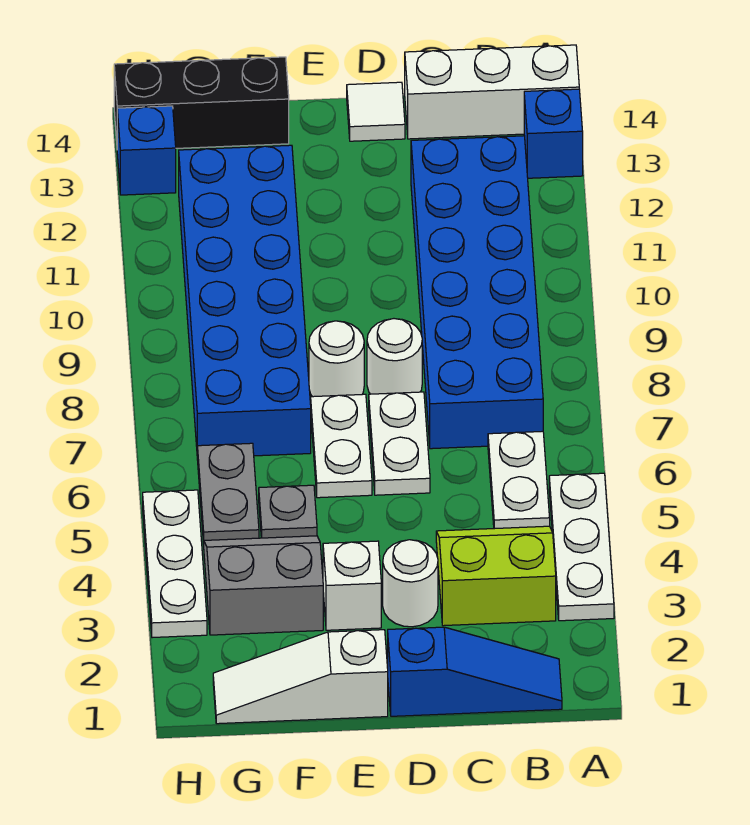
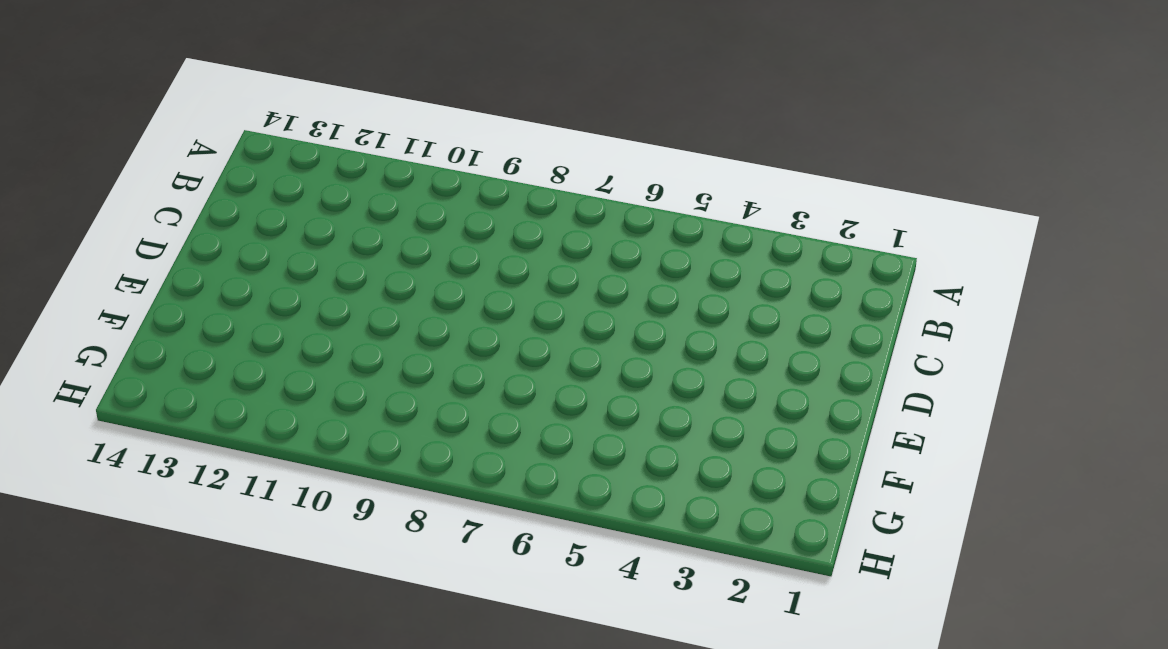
none -> white 1x3 plate [549,473,614,621]
none -> blue 1x1 brick [524,89,583,178]
none -> white 1x3 brick [405,45,579,139]

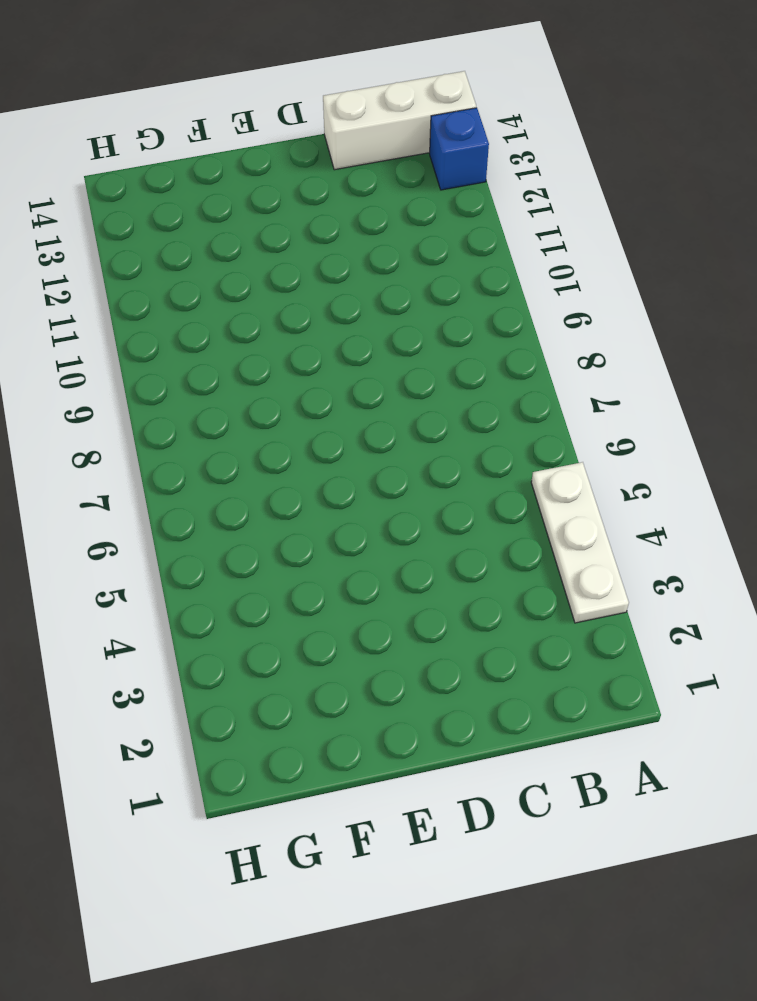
none -> blue 1x3 slope [388,627,562,716]
none -> lime 2x2 slope [436,526,556,626]
none -> white 1x2 plate [488,431,550,529]

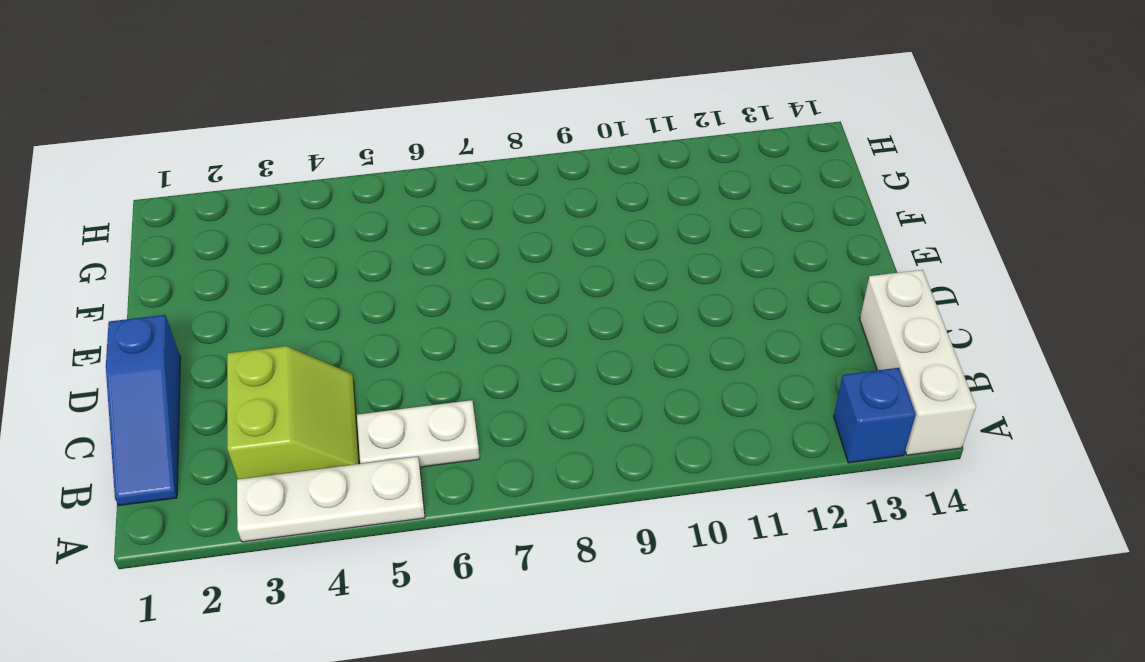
none -> blue 2x6 brick [411,136,543,449]
none -> white 1x1 round brick [383,540,438,627]
none -> white 1x2 plate [369,392,430,495]

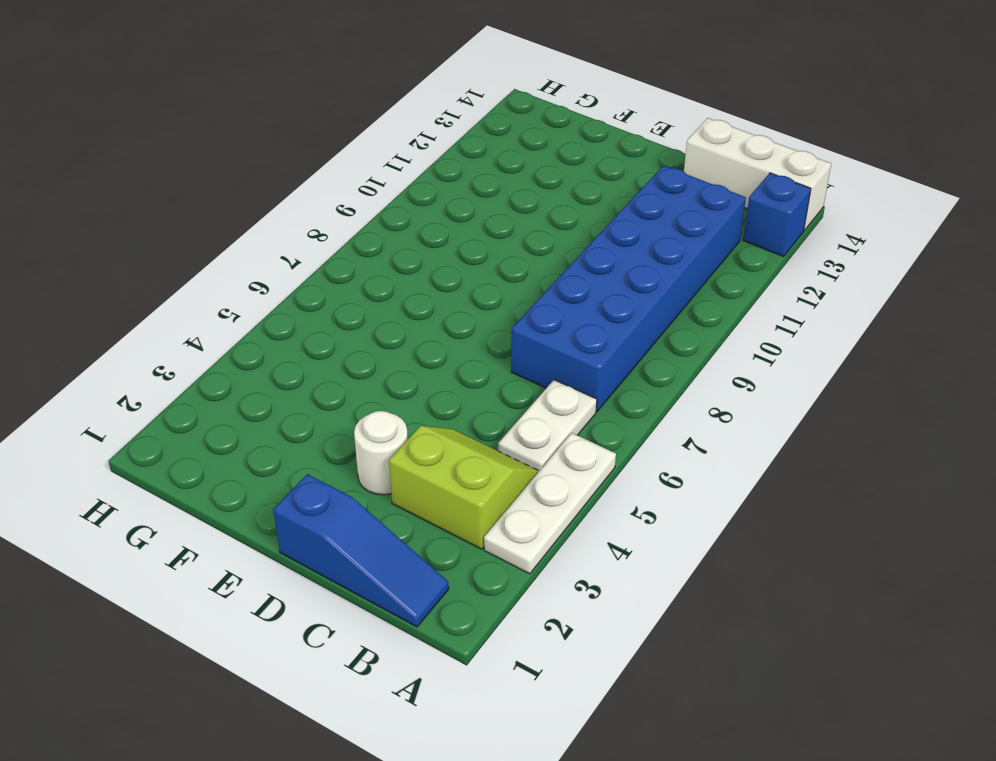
none -> white 1x2 plate [369,392,430,495]
none -> white 1x1 round brick [367,319,422,394]
none -> white 1x1 tile [347,82,405,141]

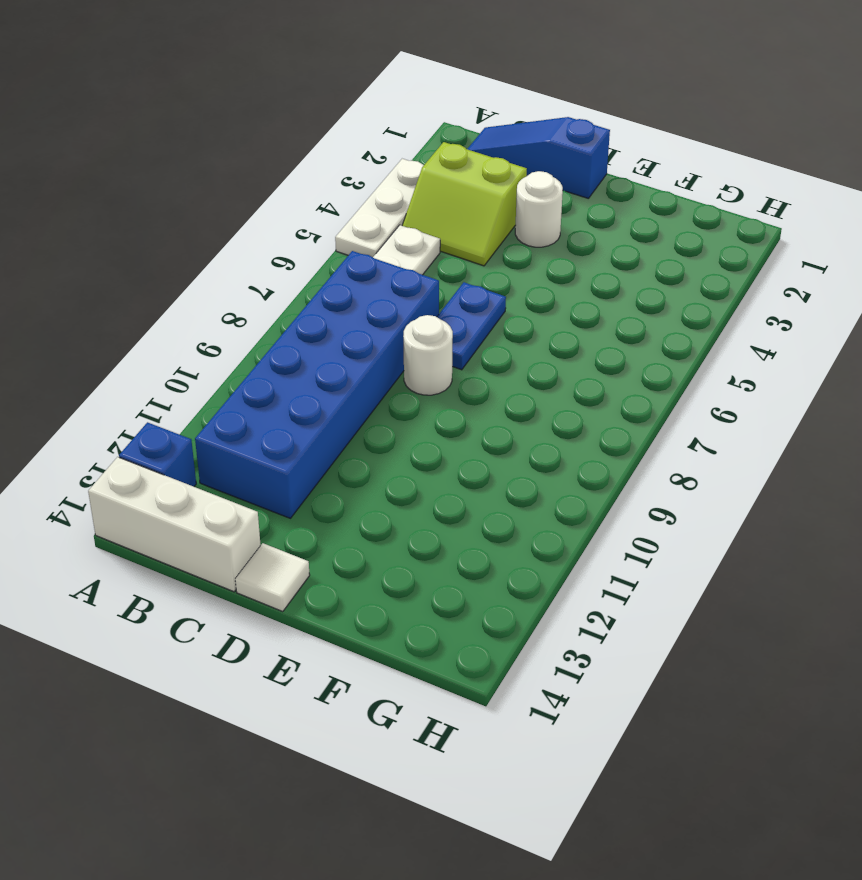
blue 1x2 plate [437,282,506,370] -> white 1x2 plate [369,392,430,495]
none -> white 1x3 slope [213,630,388,724]
none -> white 1x1 brick [323,541,381,630]
none -> white 1x2 plate [311,394,372,498]

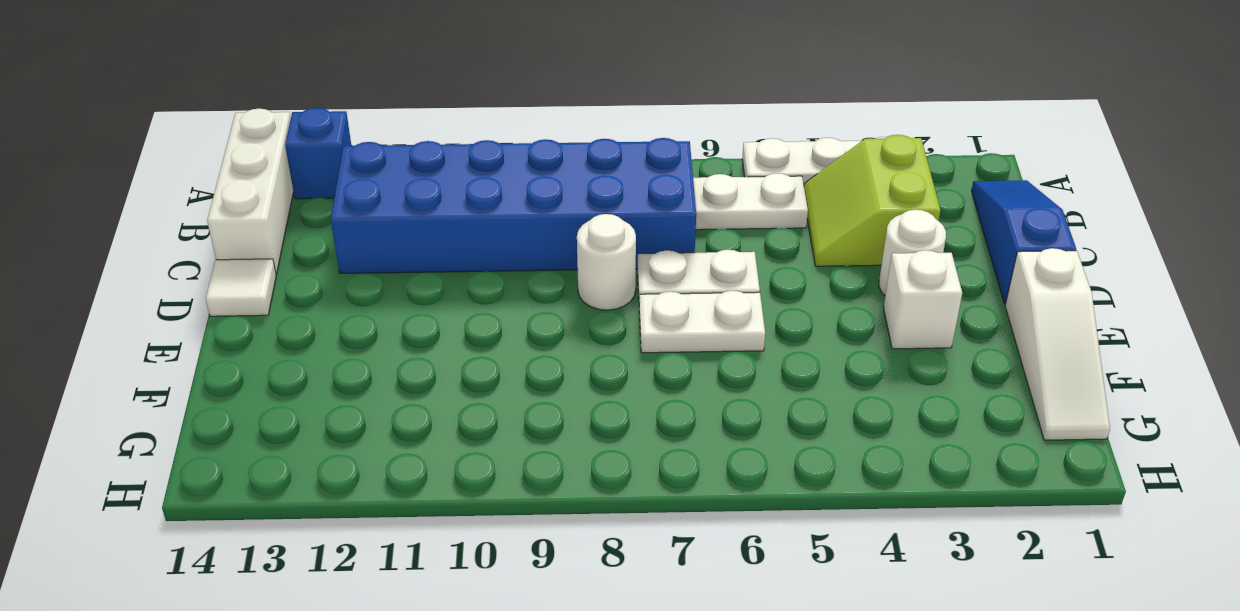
none -> white 1x1 round brick [309,321,364,397]
none -> grey 2x2 slope [204,536,323,635]
none -> grey 1x1 plate [259,485,317,538]

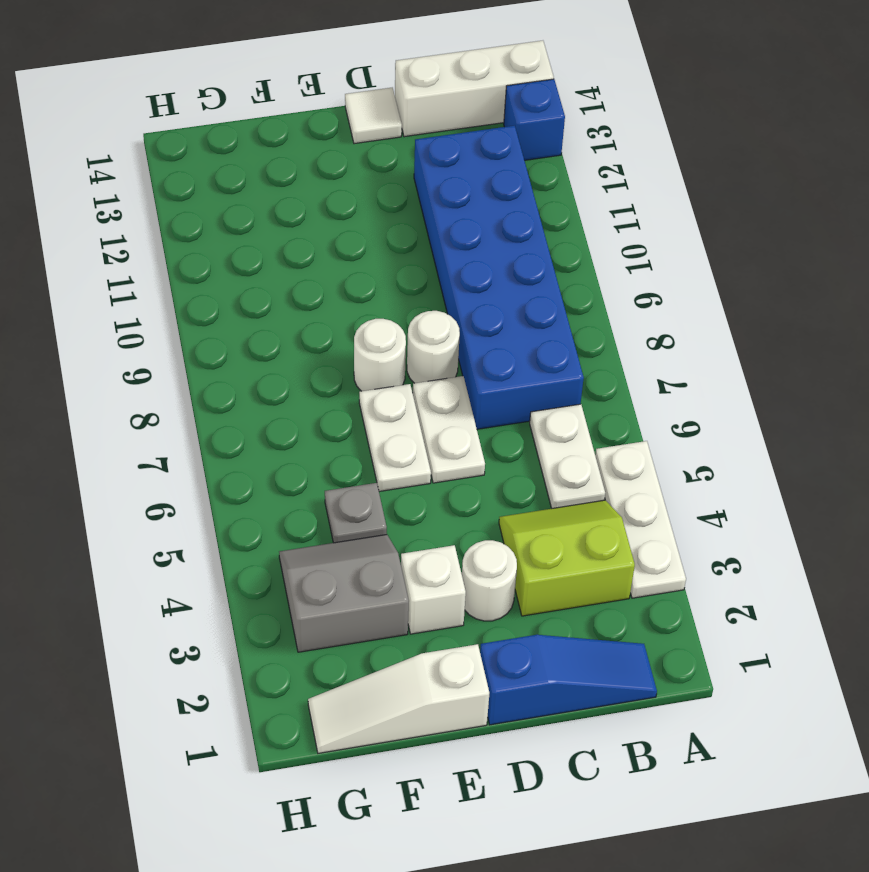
none -> blue 2x6 brick [179,145,311,456]
none -> black 1x3 brick [114,57,289,148]
none -> grey 1x2 plate [197,443,259,544]

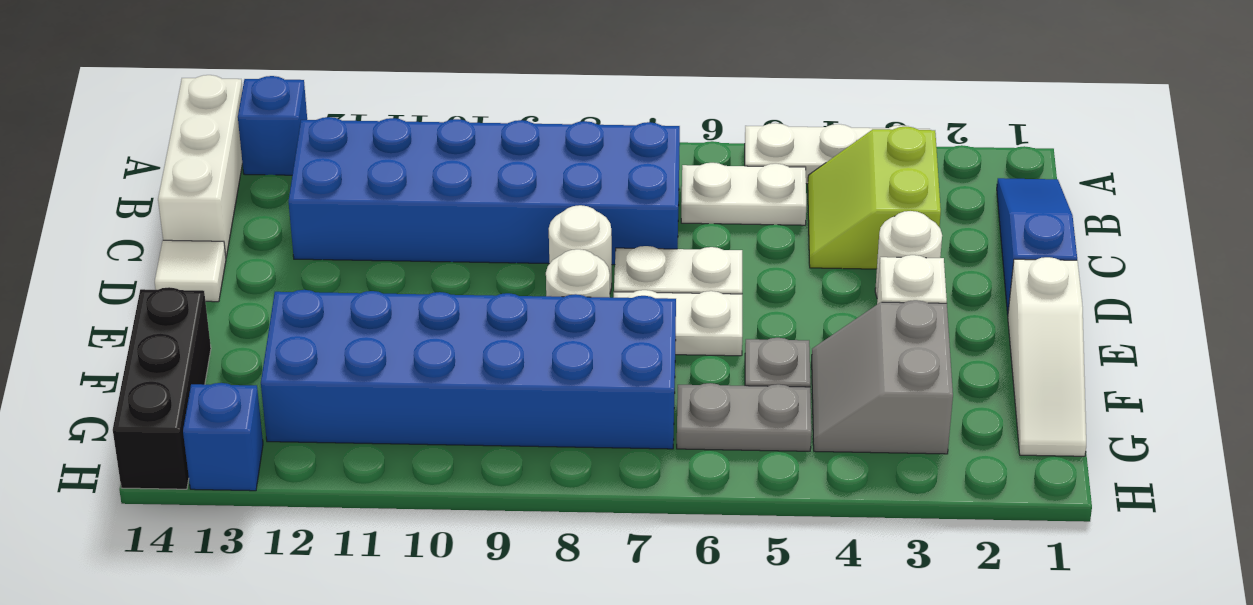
none -> white 1x3 plate [143,490,207,638]

